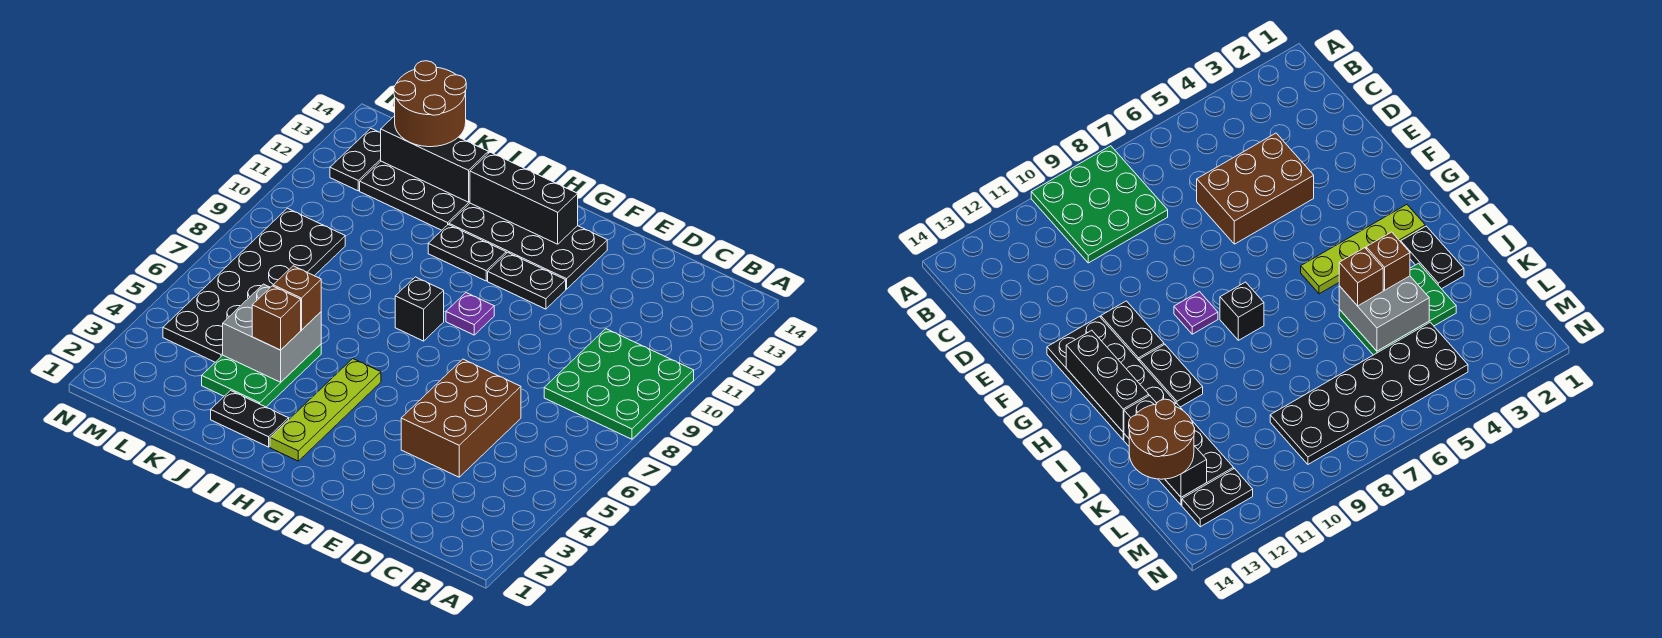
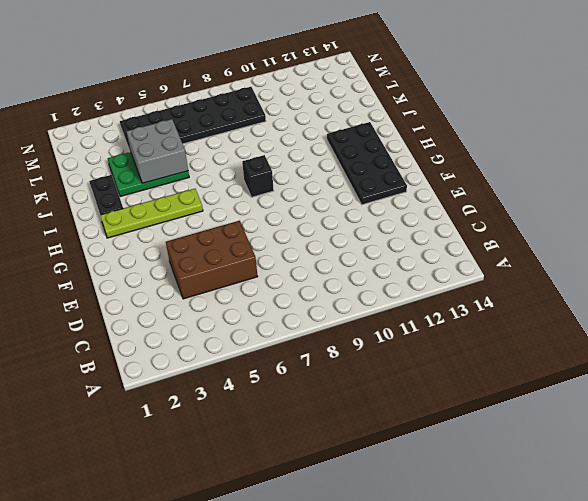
none -> green 3x3 plate [544,329,694,439]
none -> black 1x2 plate [488,253,566,309]
none -> purple 1x1 plate [446,293,494,335]

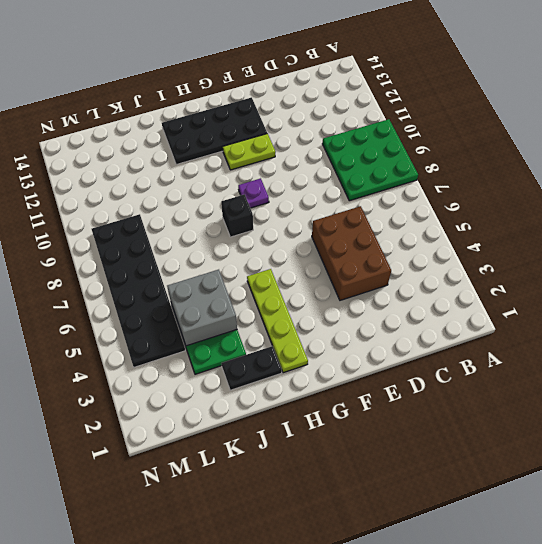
lime 1x2 plate [223,134,276,170] -> black 1x2 plate [488,253,566,309]
none -> black 1x2 plate [428,225,506,281]
none -> black 2x3 plate [360,161,470,230]
none -> black 1x2 plate [330,128,381,191]

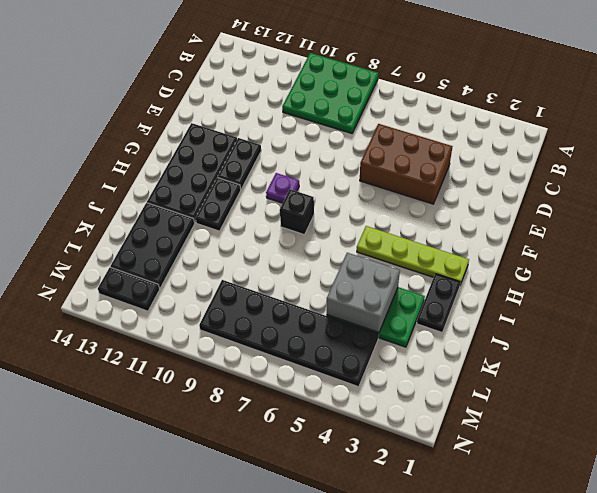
none -> black 1x3 brick [470,152,578,244]
none -> black 1x3 brick [381,116,488,202]
none -> brown 1x1 brick [252,286,301,350]

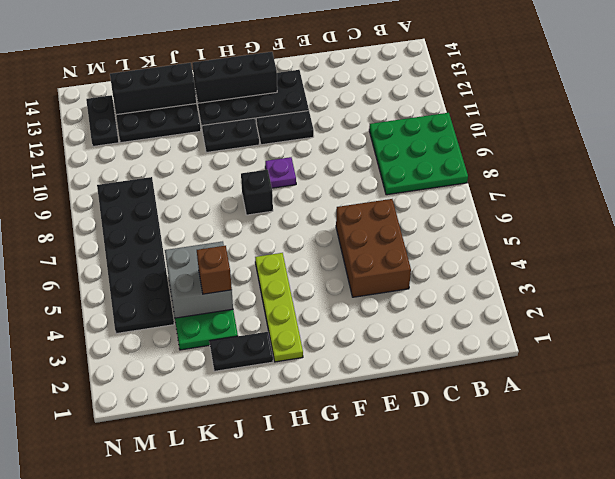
none -> brown 1x1 brick [273,266,321,330]
none -> brown 2x2 round brick [394,61,466,147]

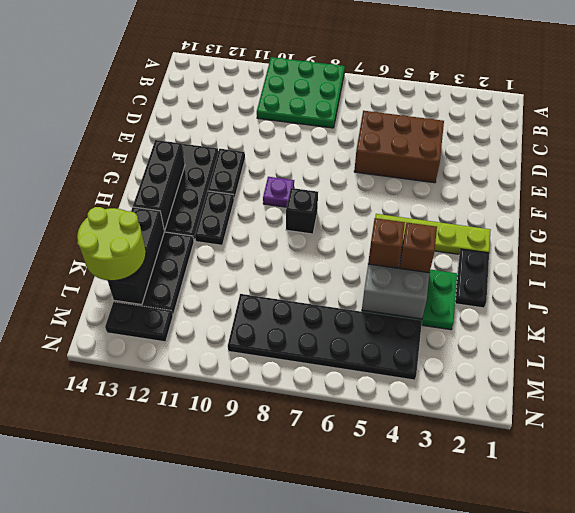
lime 2x2 round brick [77,207,146,281] -> brown 2x2 round brick [394,61,466,147]

